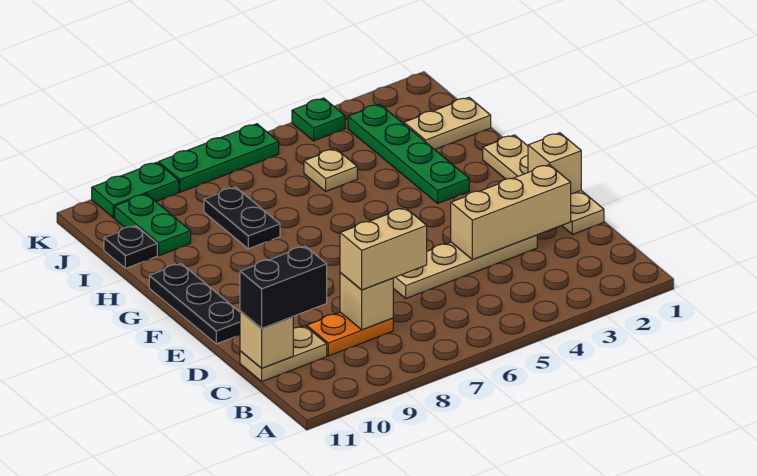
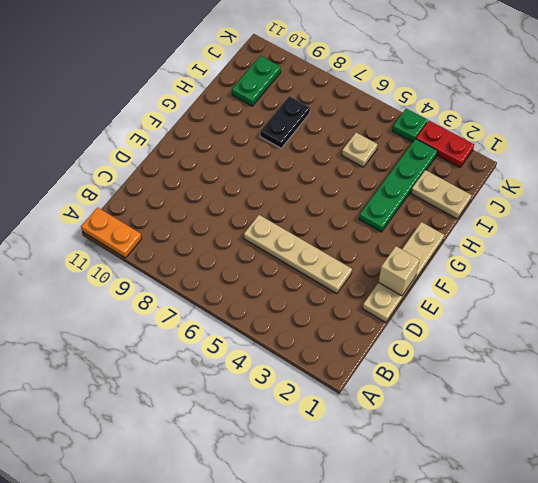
orange 1x2 plate [81,208,142,258] -> orange 1x2 plate moved to [307,312,393,356]
red 1x2 plate [416,121,474,167] -> none
none -> tan 1x2 plate [240,326,327,381]
none -> black 1x3 plate [149,263,240,344]
none -> black 1x1 plate [104,226,157,268]

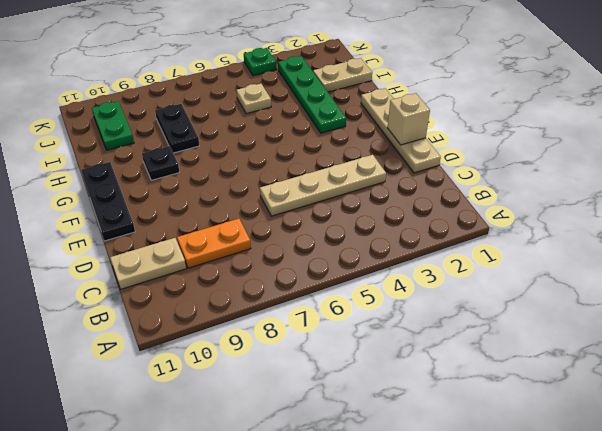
black 1x1 plate [142,146,179,180] -> black 1x1 plate moved to [104,226,157,268]
none -> green 1x3 plate [159,124,279,192]
none -> green 1x2 plate [92,162,179,218]
none -> tan 1x1 brick [340,272,393,330]

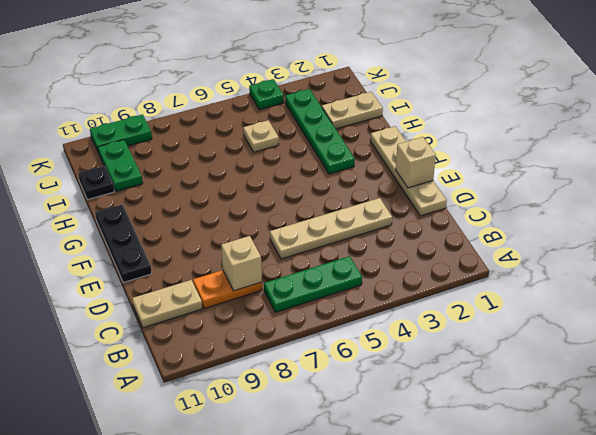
green 1x3 plate [264,256,362,312] -> green 1x3 plate moved to [159,124,279,192]
none -> black 1x2 plate [204,187,280,249]
none -> tan 1x1 brick [240,311,293,368]
none -> tan 1x3 brick [451,165,571,260]

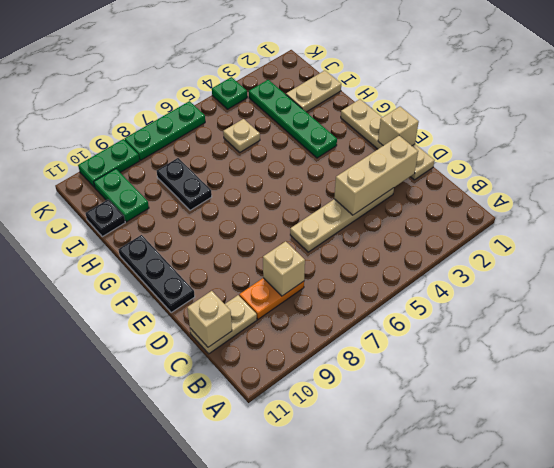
none -> tan 1x2 brick [340,208,427,290]
none -> black 1x2 brick [240,246,327,328]

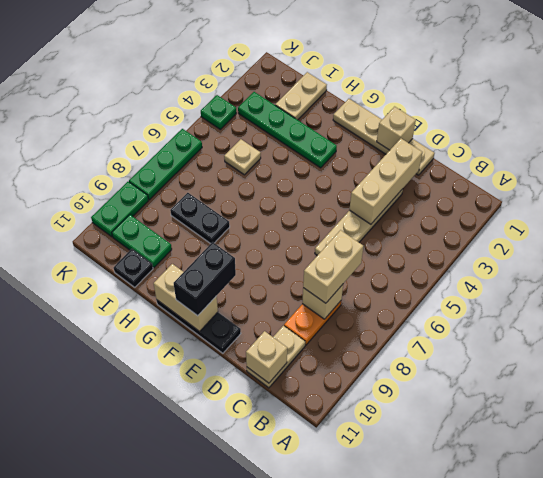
black 1x2 brick [174,242,236,316] -> black 1x2 brick moved to [240,246,327,328]
tan 1x2 brick [154,264,218,331] -> none

